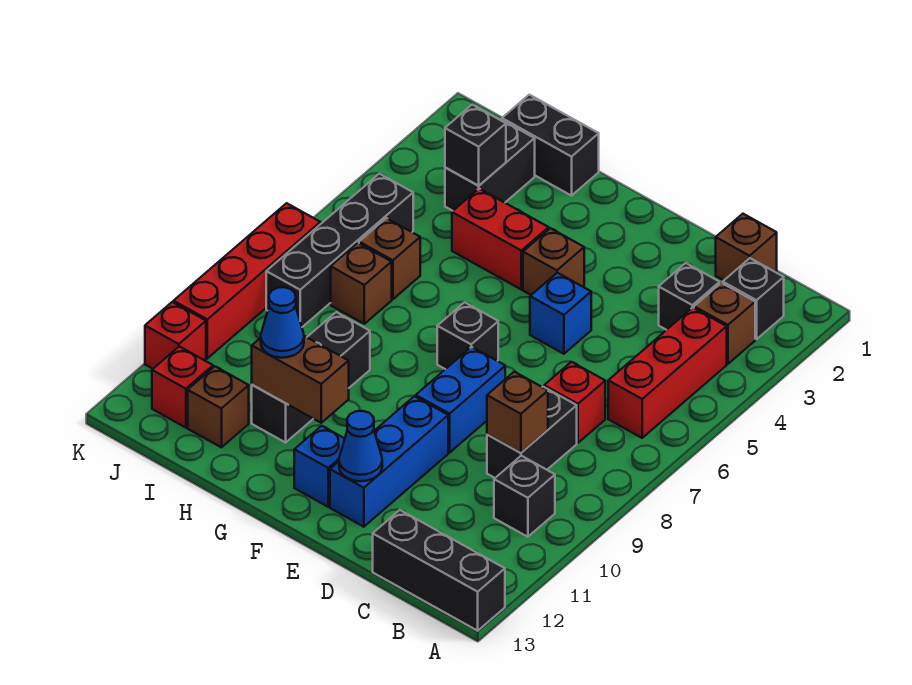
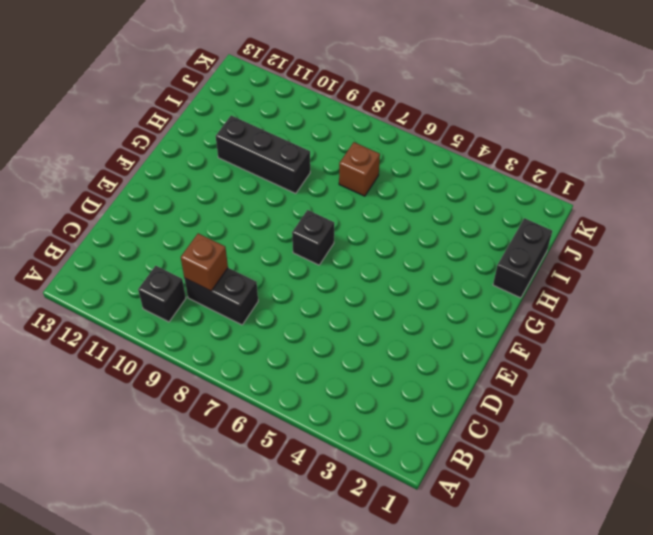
none -> black 1x3 brick [373,510,505,631]
none -> black 1x1 brick [723,258,784,339]
none -> brown 1x1 brick [694,283,755,364]
none -> red 1x3 brick [608,308,727,438]

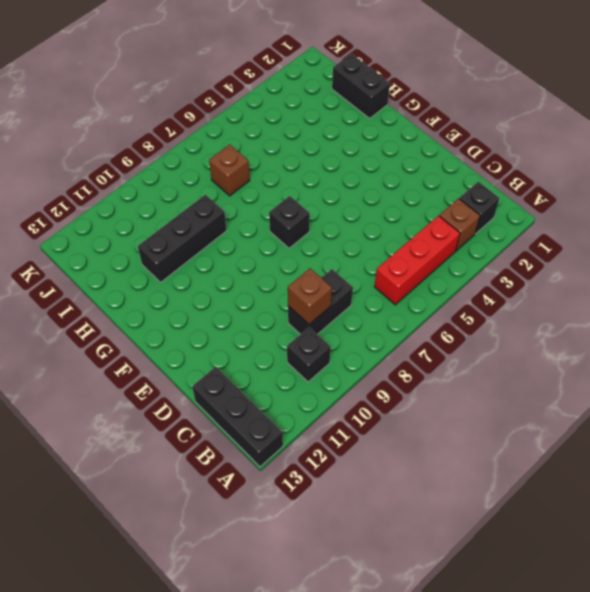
none -> brown 1x1 brick [716,214,777,281]
none -> black 1x1 brick [659,263,720,330]
none -> red 1x1 brick [544,362,605,443]
none -> blue 1x1 brick [530,273,591,354]

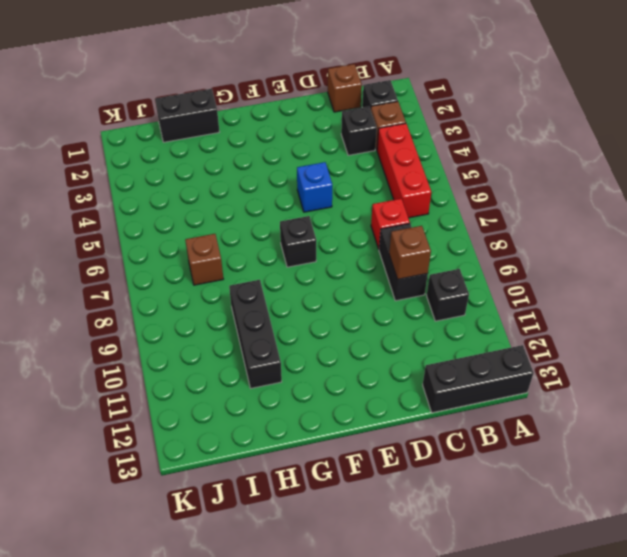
none -> blue 1x2 brick [416,347,505,453]
none -> blue 1x3 brick [330,396,448,527]
none -> brown 1x1 brick [523,228,584,295]
none -> blue 1x1 brick [294,426,345,507]

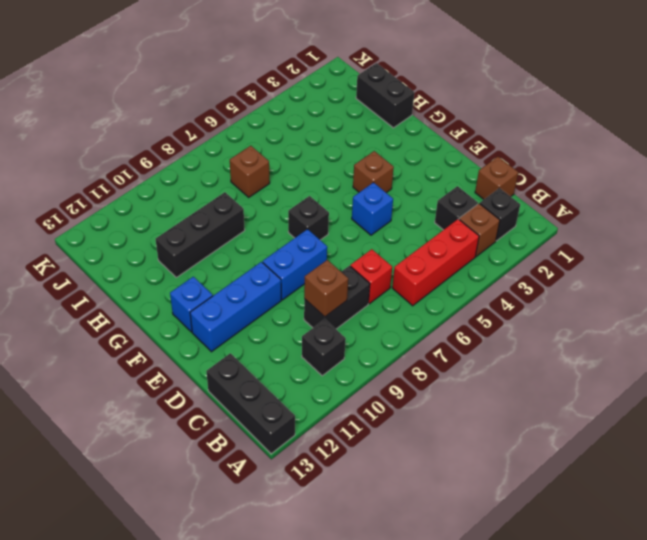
none -> red 1x2 brick [452,189,549,289]
none -> black 1x2 brick [445,119,535,211]
none -> brown 1x1 brick [359,218,420,299]
none -> brown 1x1 brick [188,366,249,447]

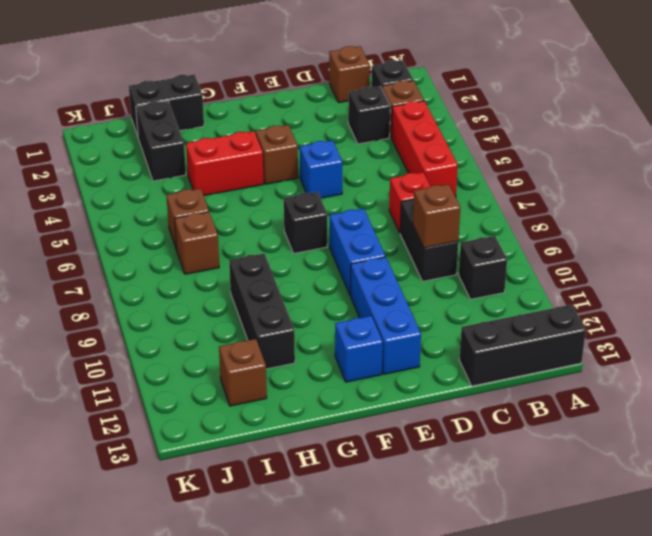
none -> black 1x4 brick [266,174,413,327]
none -> red 1x1 brick [152,347,213,428]
none -> red 1x4 brick [174,203,320,358]
none -> red 1x1 brick [145,302,206,369]

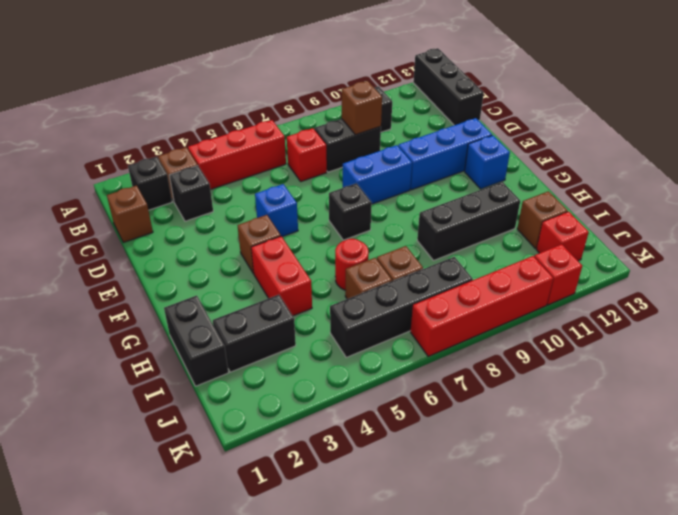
red 1x1 round brick [335,239,368,290] -> none
none -> blue 1x1 cone [339,411,382,481]
none -> brown 1x2 brick [252,336,349,423]
none -> black 1x1 brick [445,105,506,186]
none -> blue 1x1 cone [261,287,304,358]

